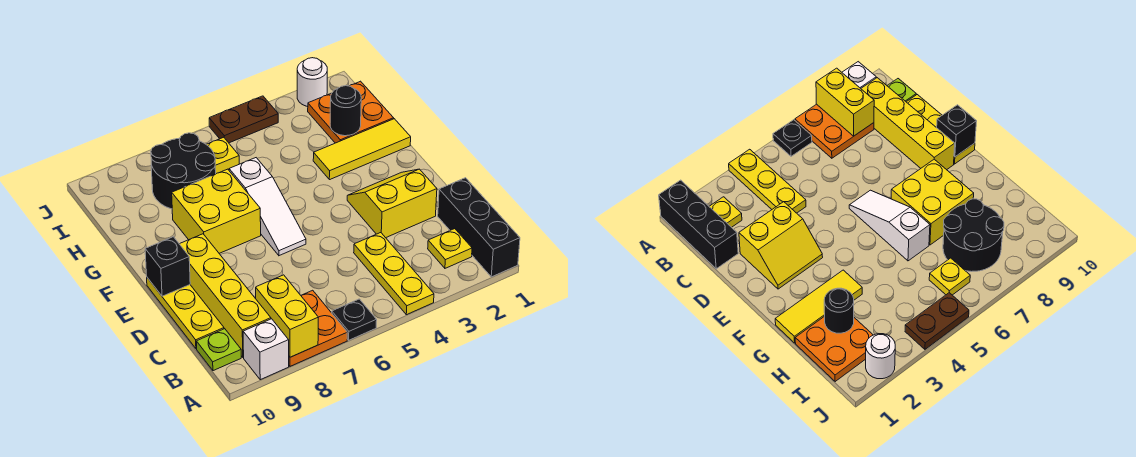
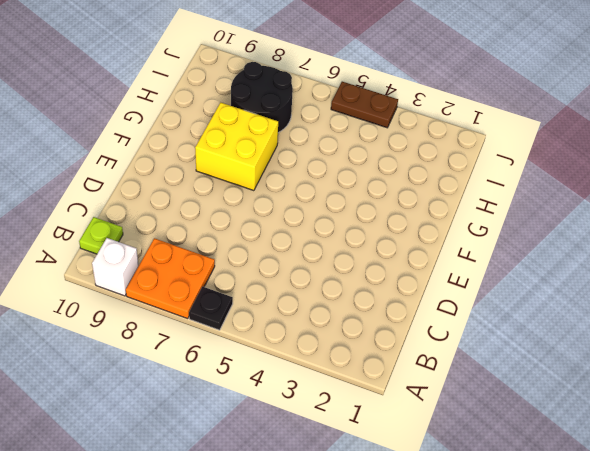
none -> black 1x3 brick [438,178,520,277]
none -> yellow 1x3 plate [354,233,434,315]
none -> yellow 1x1 plate [428,229,472,268]

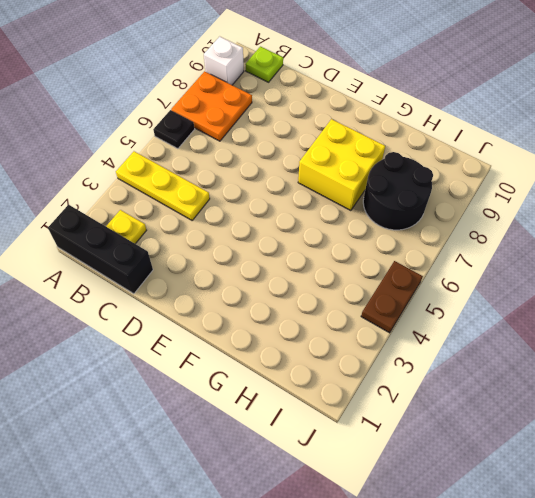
none -> yellow 1x4 brick [180,234,271,357]
none -> yellow 1x3 plate [147,278,224,349]
none -> yellow 2x2 slope [347,169,437,238]

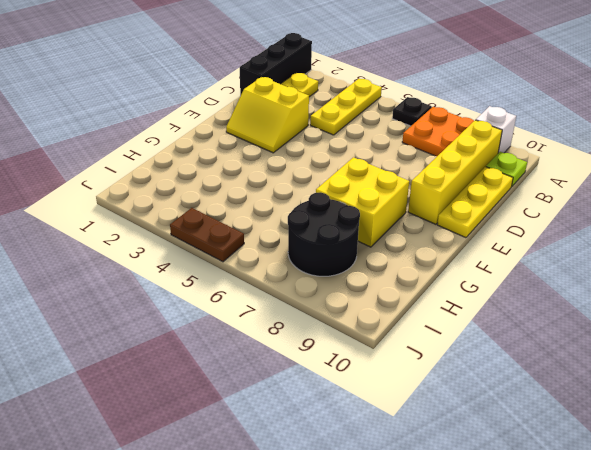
none -> white 1x3 slope [229,158,306,256]
none -> yellow 1x3 tile [313,119,411,180]
none -> orange 2x2 plate [308,81,394,143]

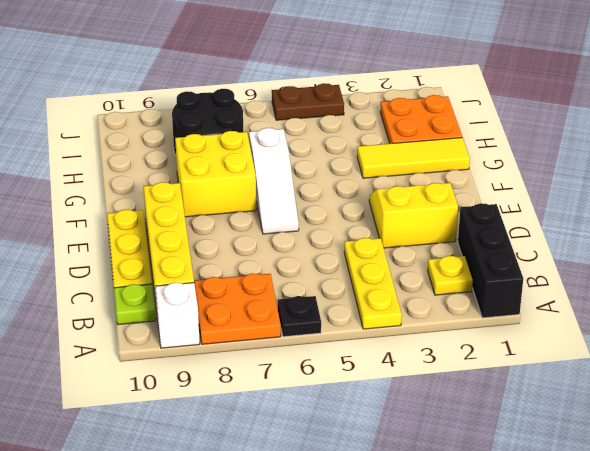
none -> yellow 1x1 plate [206,137,239,174]
none -> white 1x1 round brick [297,58,327,107]
none -> yellow 1x2 brick [256,275,318,357]

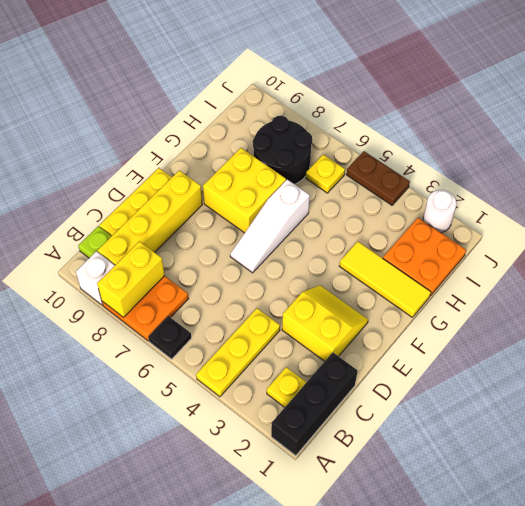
none -> black 1x1 brick [145,237,190,296]
none -> black 1x1 round brick [330,86,361,136]

